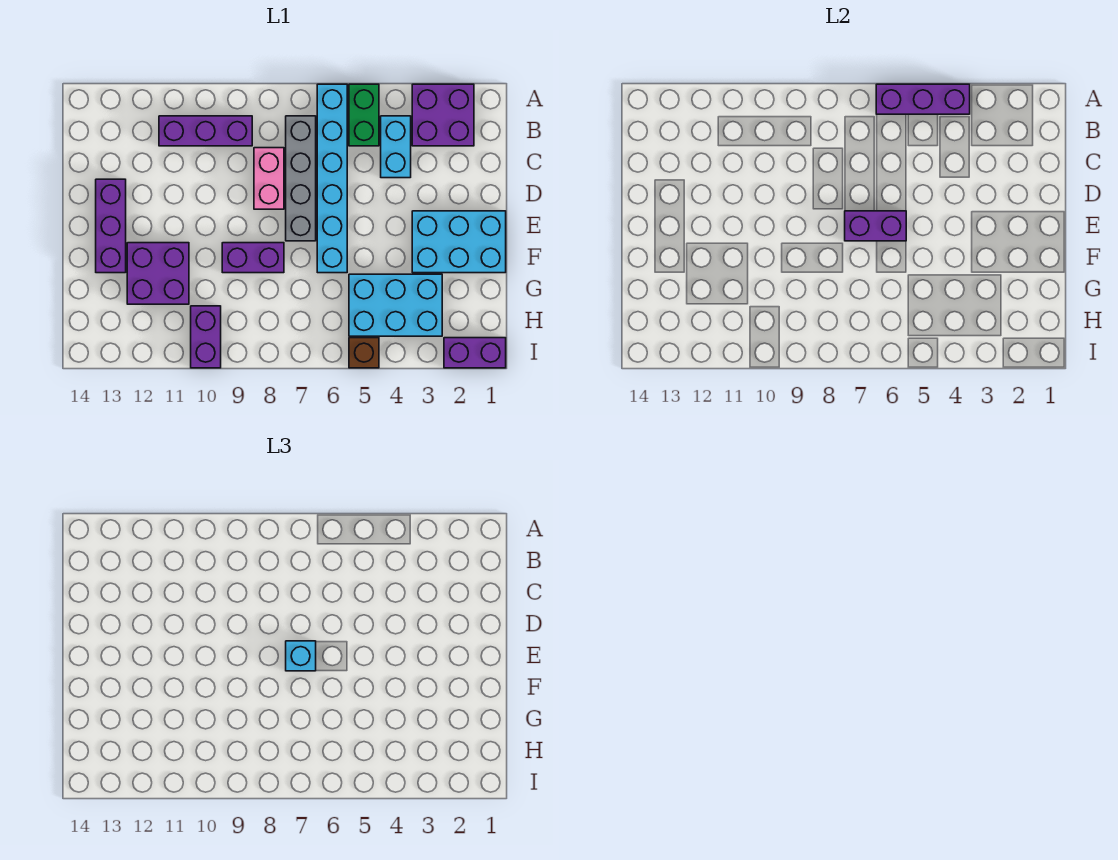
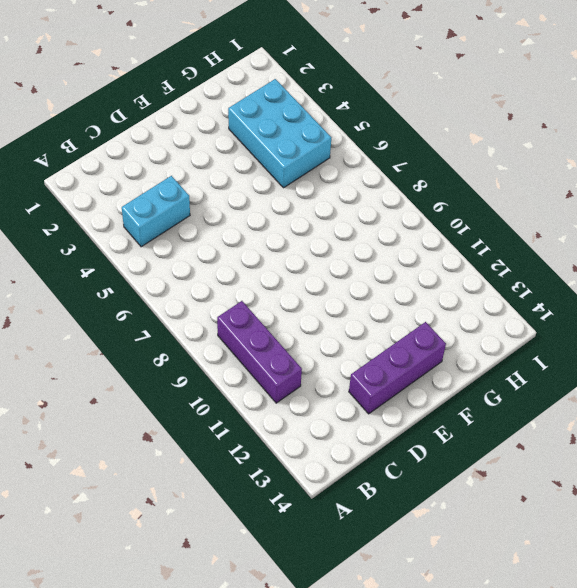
none -> purple 2x2 brick [412,84,474,146]
none -> green 1x2 brick [349,84,379,146]
none -> cyan 1x6 brick [317,84,347,273]

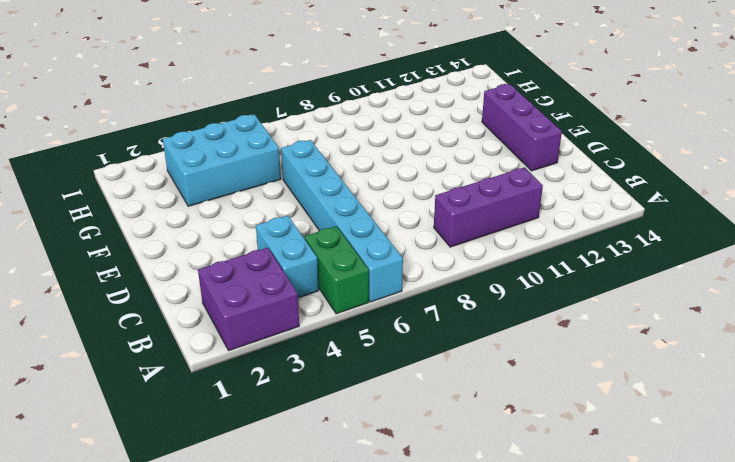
none -> grey 1x4 brick [286,116,316,241]
none -> pink 1x2 brick [254,148,284,209]
none -> cyan 2x3 brick [412,211,506,273]

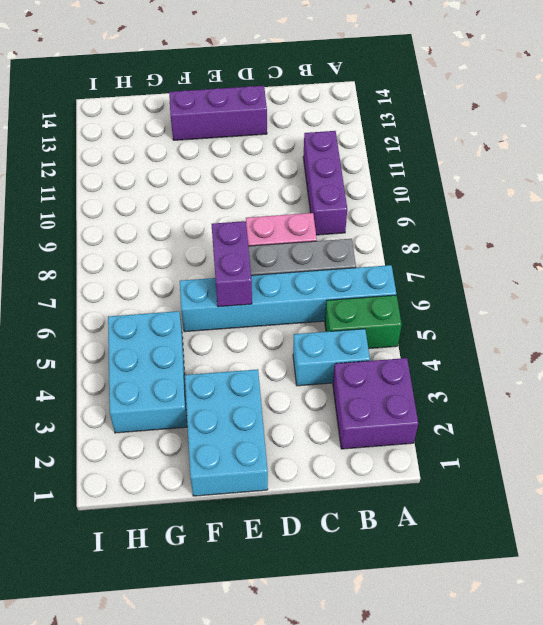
none -> purple 1x2 brick [222,243,284,273]
none -> purple 2x2 brick [127,243,189,304]
none -> purple 1x2 brick [191,306,221,368]

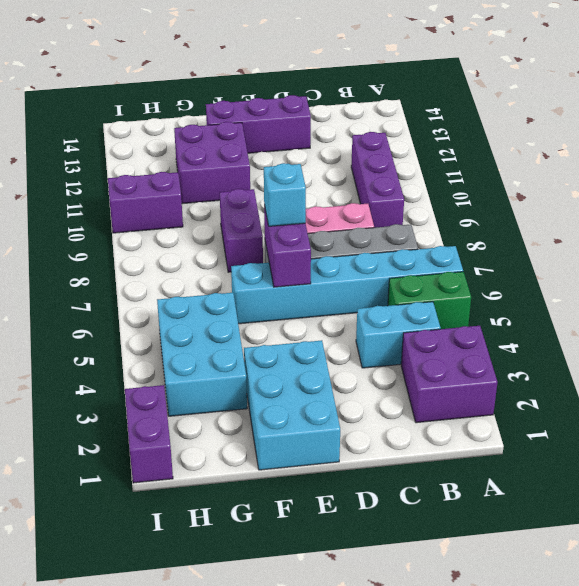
none -> brown 1x1 brick [349,338,379,368]
none -> purple 1x3 brick [876,84,970,114]

